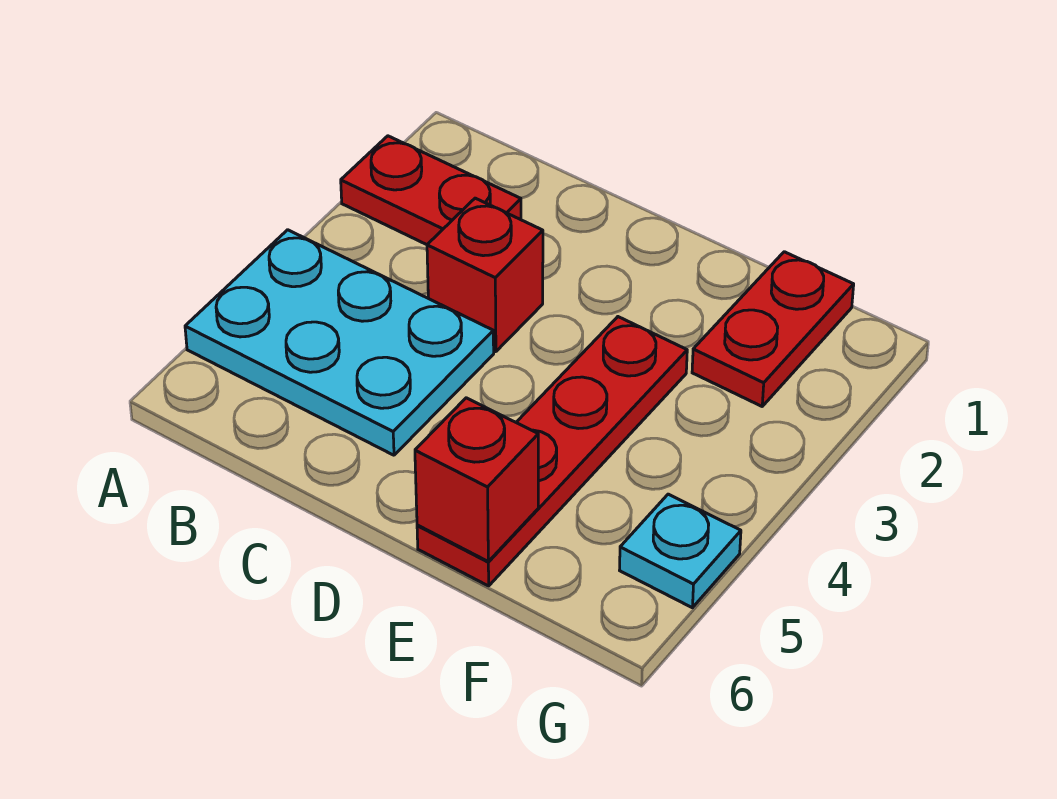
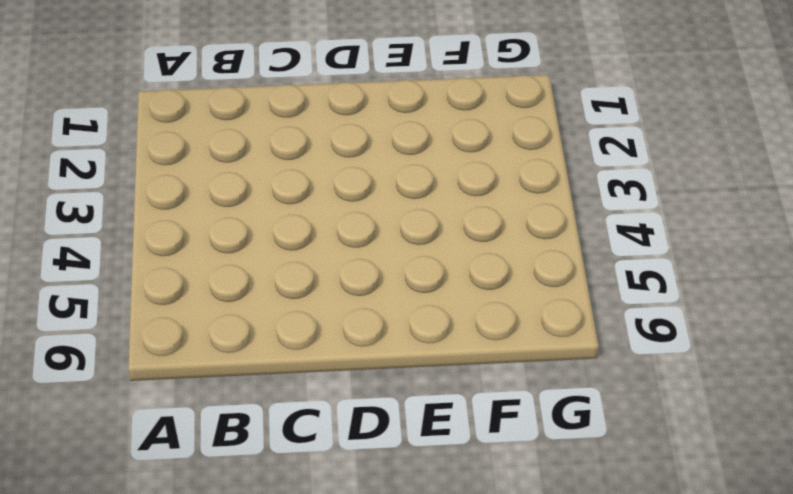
none -> red 1x2 plate [341,136,521,245]
none -> cyan 2x3 plate [185,230,494,455]

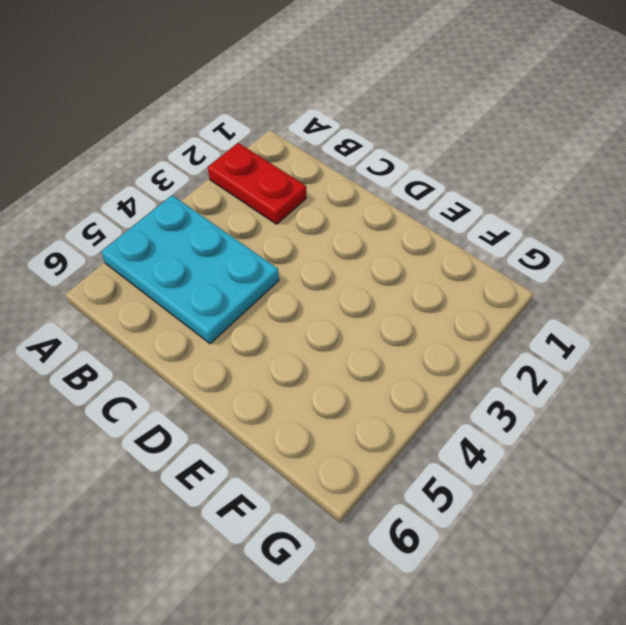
none -> red 1x1 brick [427,198,543,352]
none -> red 1x4 plate [417,317,687,586]

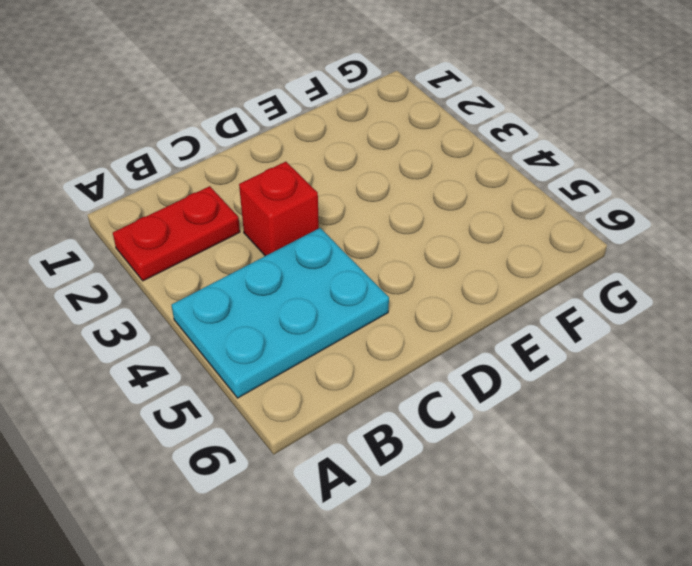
none -> red 1x4 plate [417,317,687,586]
none -> red 1x2 plate [692,252,854,406]

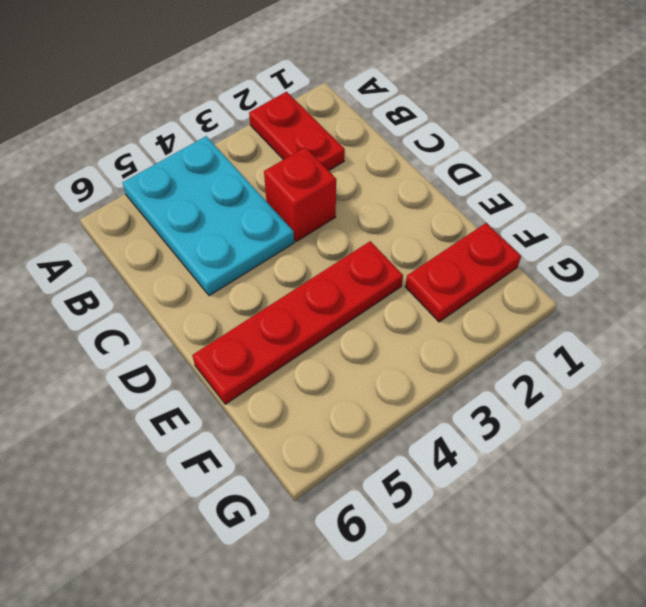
none -> cyan 1x1 plate [620,494,741,608]
none -> red 1x1 brick [415,398,538,561]

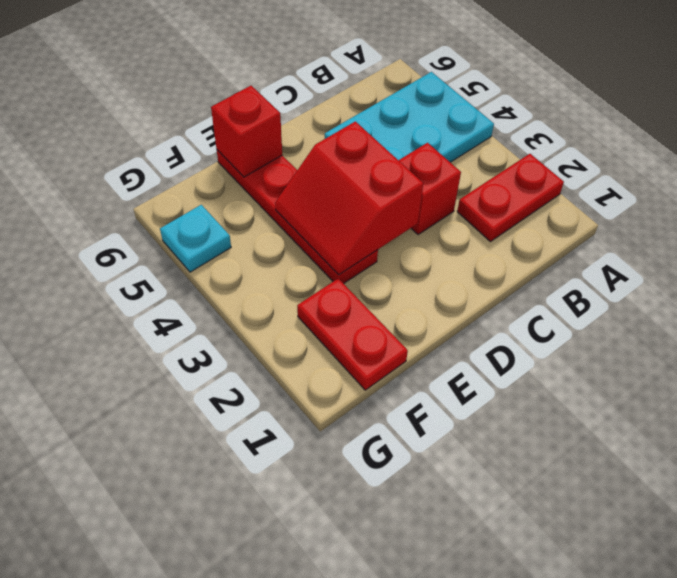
red 2x2 slope [275,121,423,275] -> none

